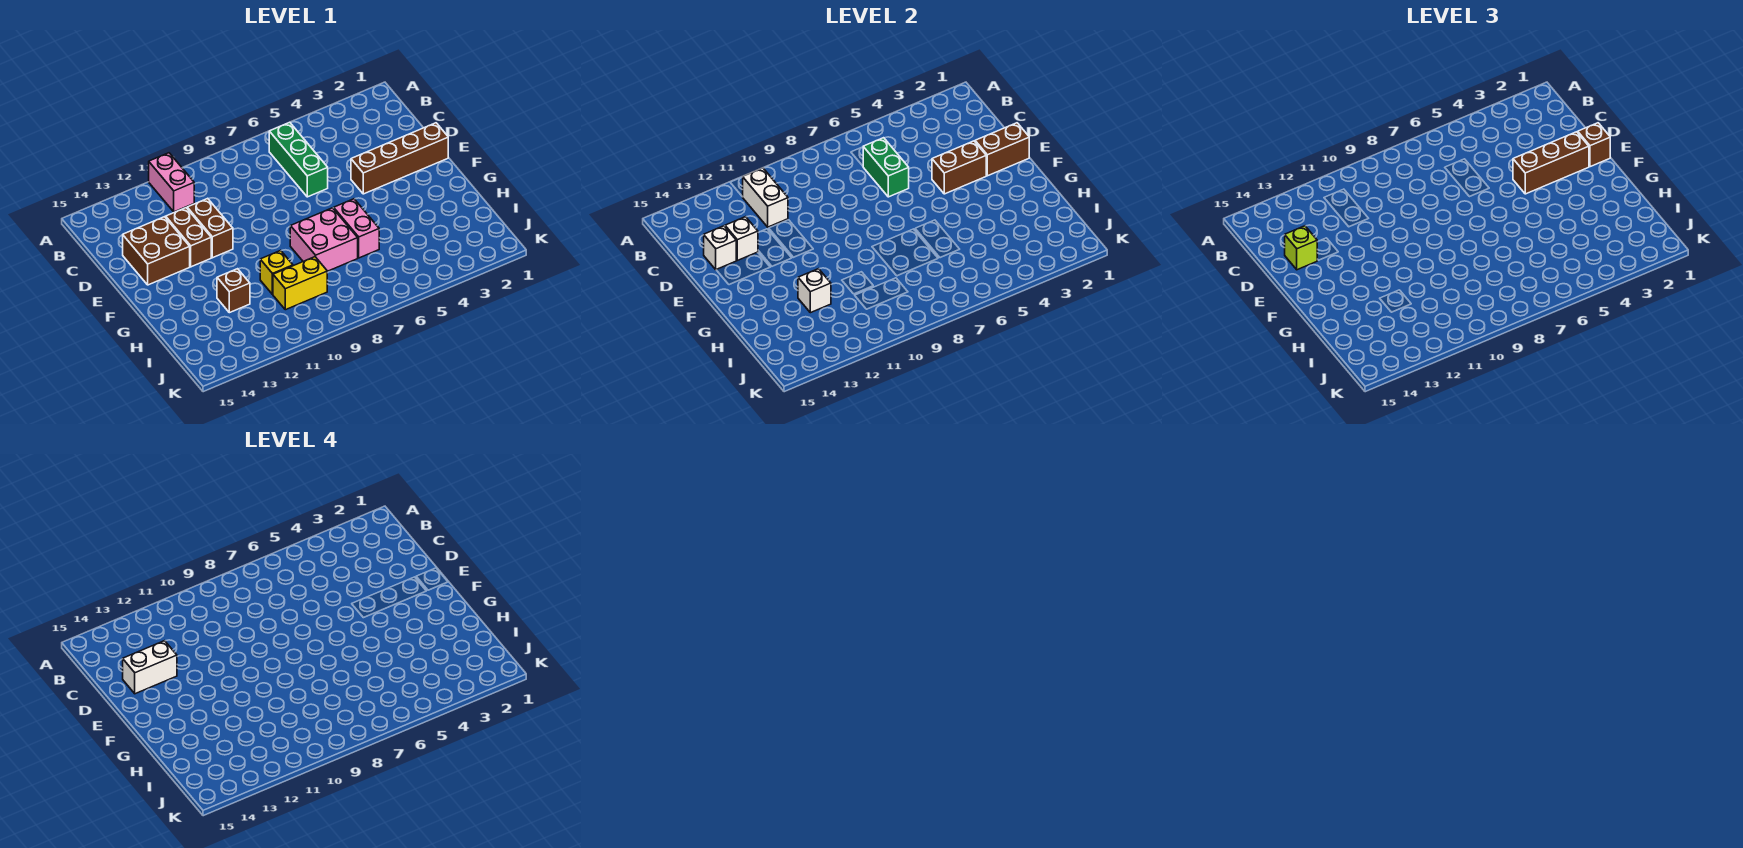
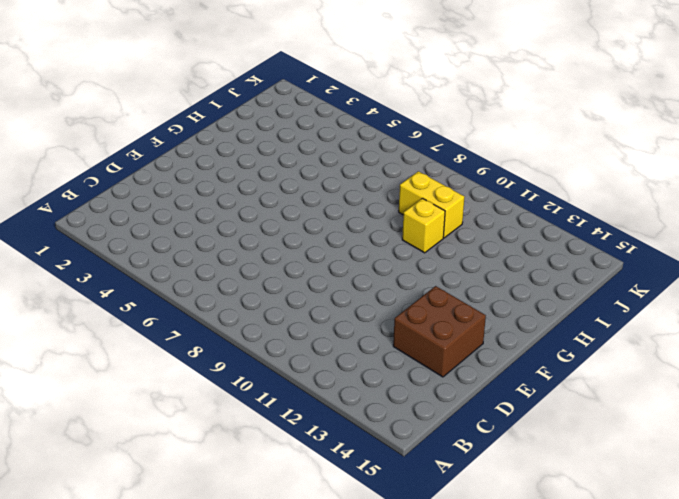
none -> pink 1x2 brick [149,153,194,212]
none -> green 1x3 brick [269,122,328,197]
none -> brown 1x2 brick [187,198,233,258]

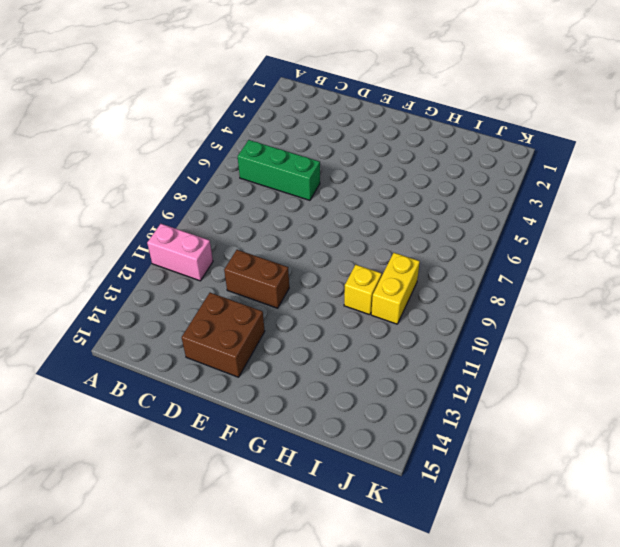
none -> brown 1x2 brick [166,208,211,267]
none -> brown 1x4 brick [351,123,448,194]
none -> pink 1x2 brick [334,199,379,258]

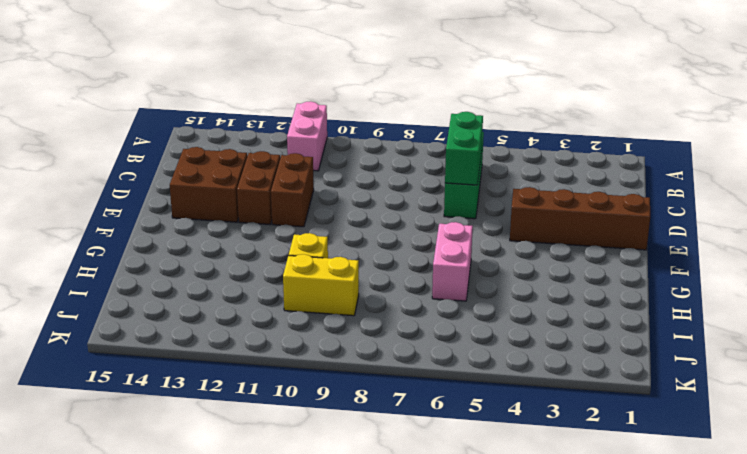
none -> pink 2x2 brick [290,208,358,271]
none -> brown 1x1 brick [217,269,250,313]
none -> white 1x2 brick [743,168,788,227]

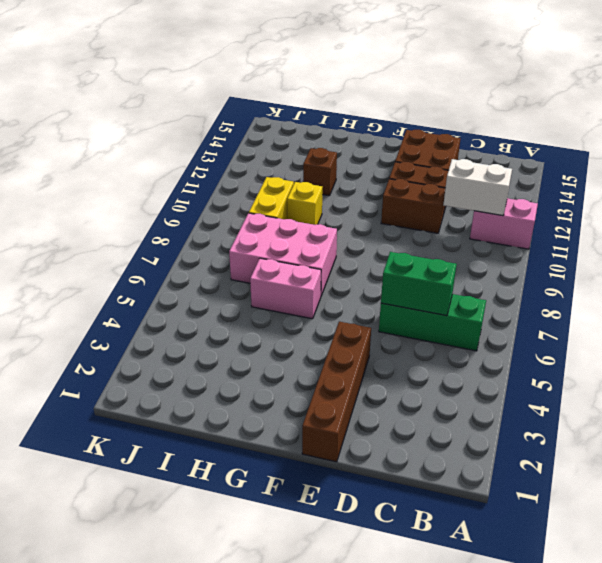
pink 2x3 brick [229,213,337,296] -> pink 2x2 brick [290,208,358,271]
none -> white 1x1 brick [725,217,758,260]
none -> white 1x1 brick [704,226,736,270]
none -> brown 1x2 brick [975,123,1029,176]

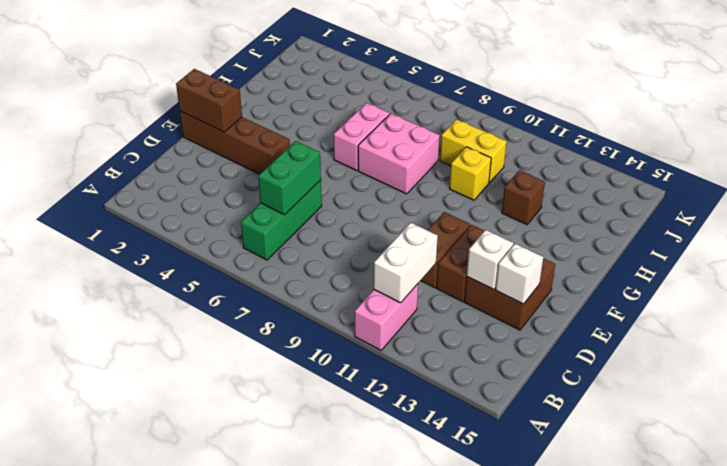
none -> brown 1x2 brick [932,141,986,194]
none -> white 1x1 brick [798,269,831,313]
none -> lime 1x1 brick [1285,226,1317,270]

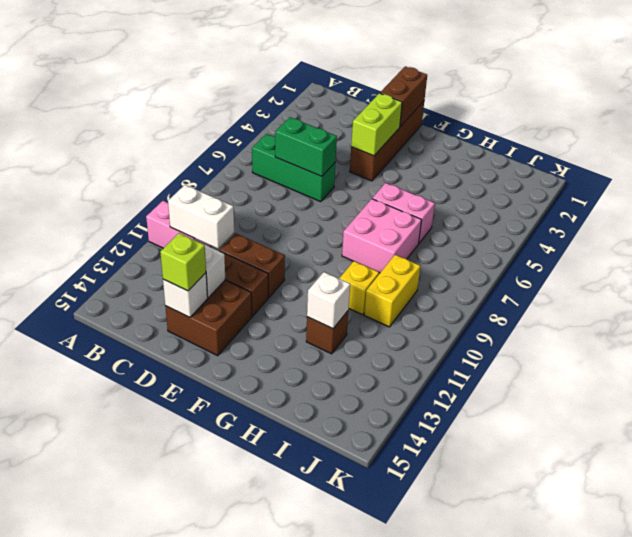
lime 1x2 brick [351,93,402,156] -> brown 1x2 brick [932,141,986,194]
none -> brown 1x1 brick [1578,123,1610,167]
none -> brown 1x3 brick [1513,132,1589,194]
none -> white 1x2 brick [123,641,177,694]

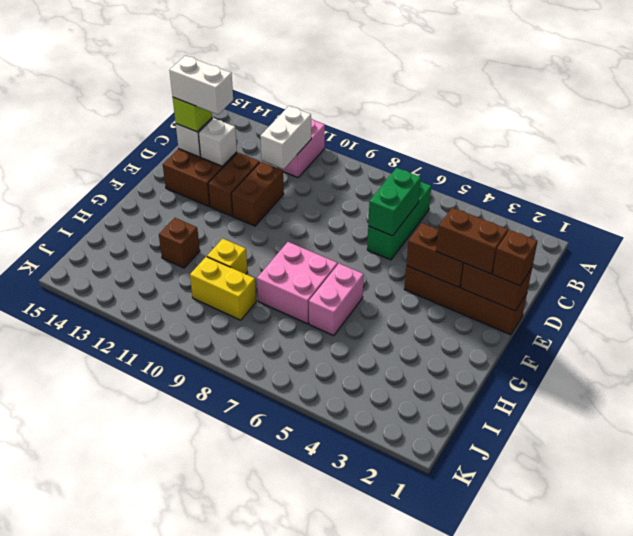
brown 1x2 brick [436,207,508,274] -> brown 1x3 brick [1513,132,1589,194]
none -> white 1x1 brick [798,269,831,313]

